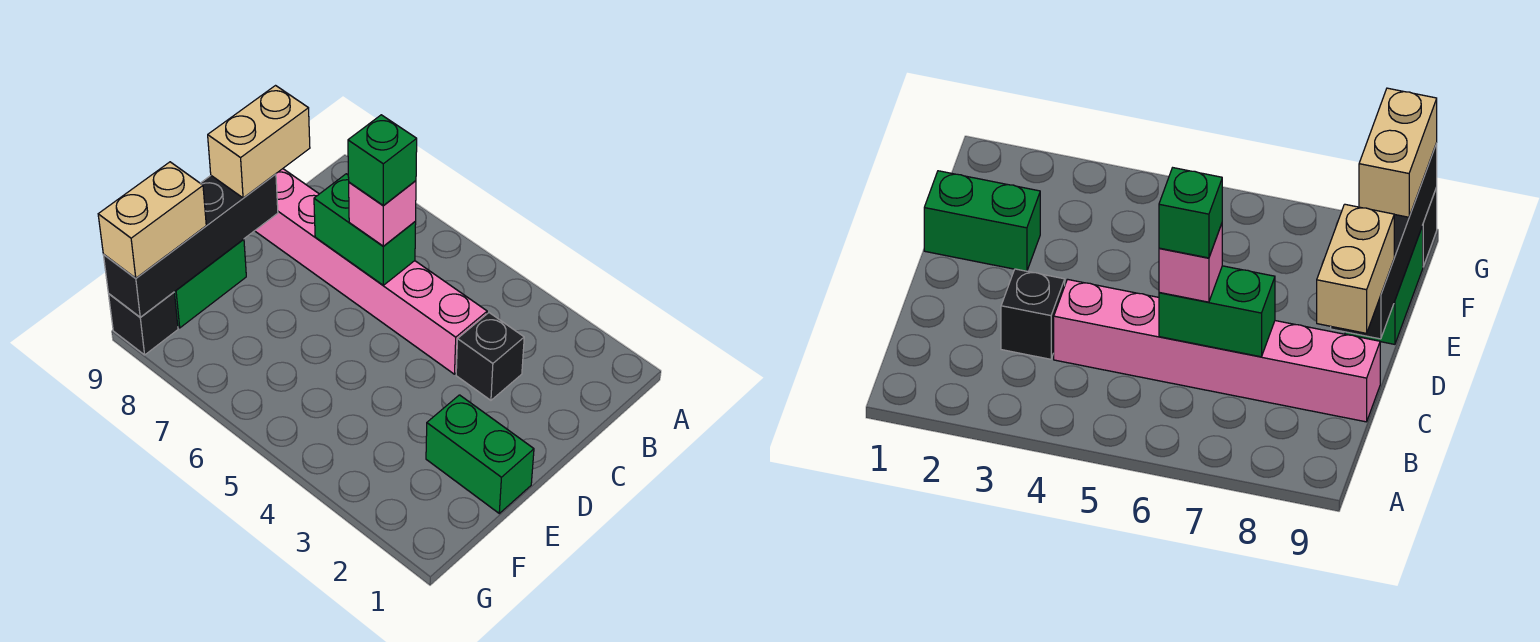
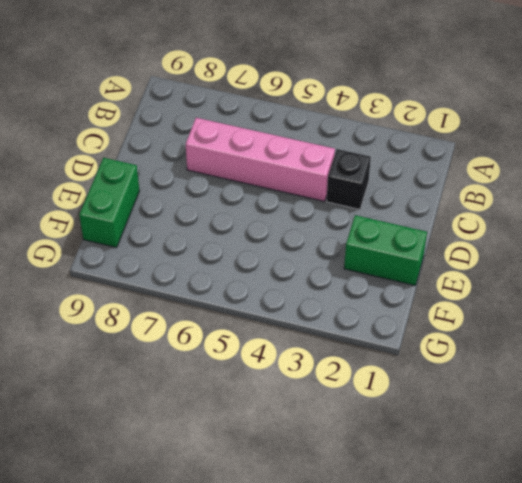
pink 1x4 brick [186,118,335,201] -> pink 1x6 brick [255,169,487,374]
none -> black 1x1 brick [109,292,178,355]
none -> green 1x2 brick [314,174,416,285]

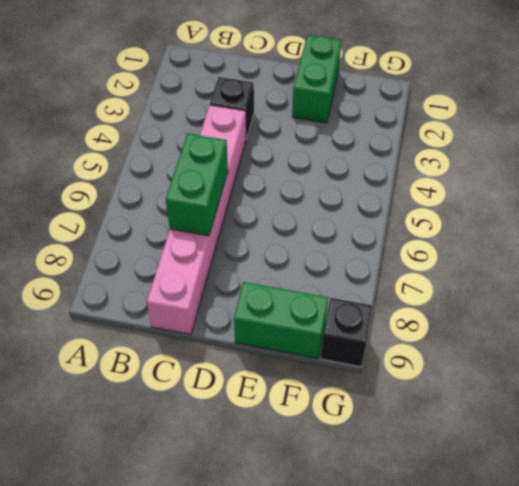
none -> black 1x4 brick [104,174,278,317]
none -> pink 1x1 brick [349,181,416,246]

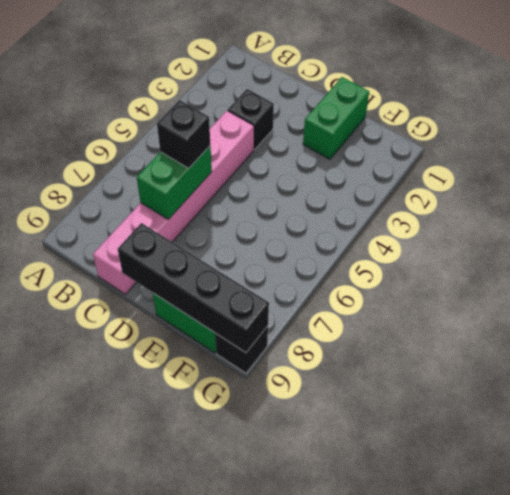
black 1x1 brick [157,100,210,168] -> pink 1x1 brick [349,181,416,246]
none -> tan 1x2 brick [208,86,310,198]
none -> tan 1x2 brick [98,162,206,278]

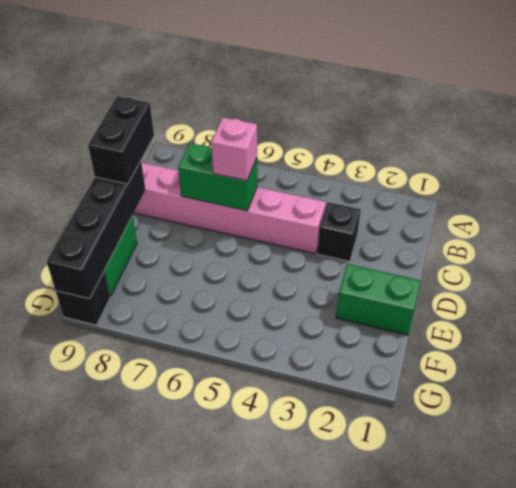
black 1x2 brick [88,96,154,184] -> tan 1x2 brick [208,86,310,198]
none -> tan 1x2 brick [98,162,206,278]
none -> green 1x1 brick [348,115,417,206]

